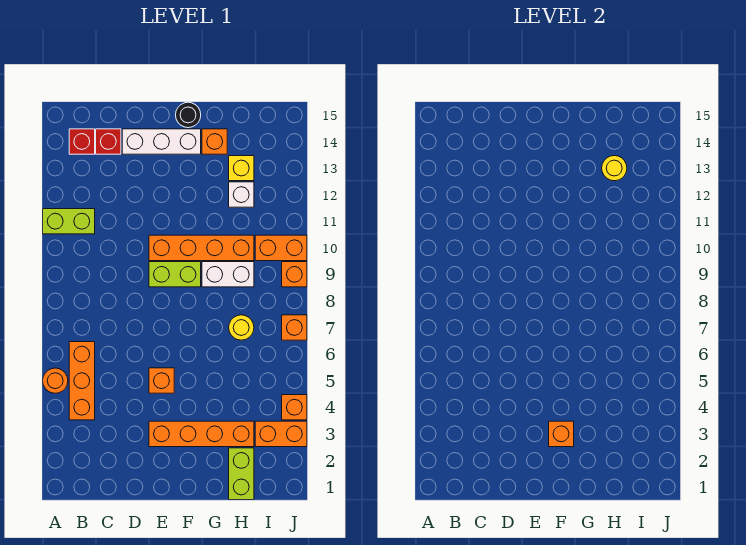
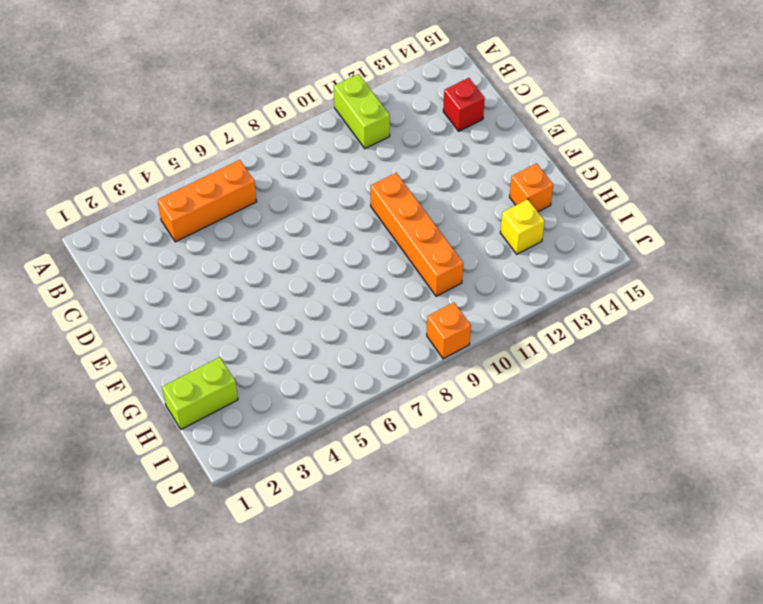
none -> orange 1x1 round brick [43,368,68,393]
none -> red 1x1 brick [69,129,95,154]
none -> white 1x3 brick [122,129,201,154]

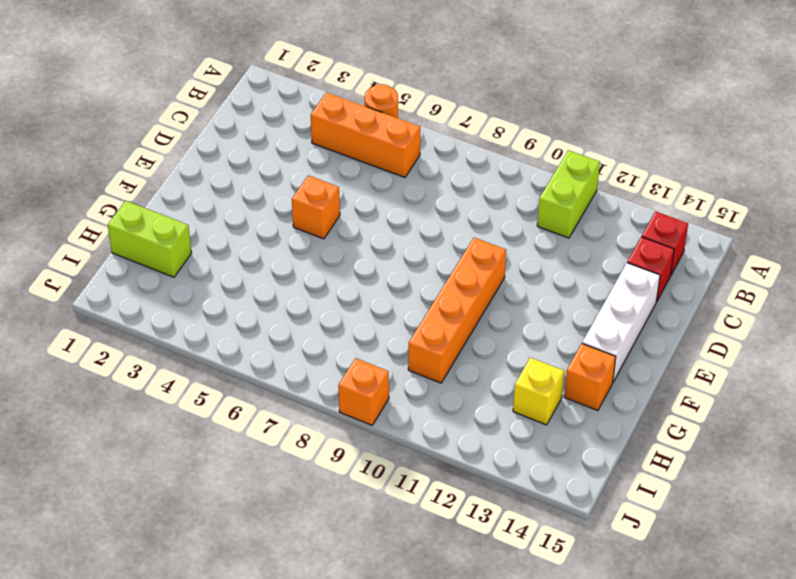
none -> orange 1x4 brick [149,421,254,447]
none -> lime 1x2 brick [149,262,201,287]
none -> black 1x1 round brick [176,102,201,128]

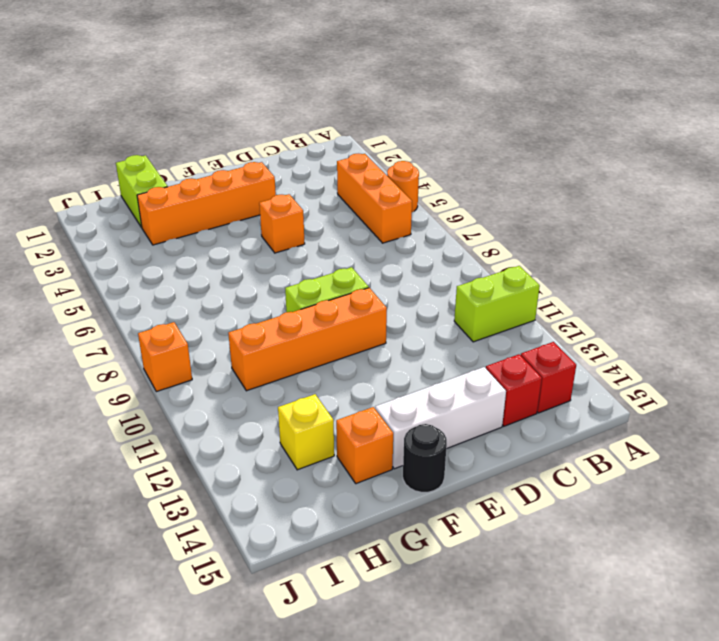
none -> white 1x2 brick [202,262,254,287]
none -> yellow 1x1 round brick [229,315,254,340]
none -> white 1x1 brick [229,182,254,207]

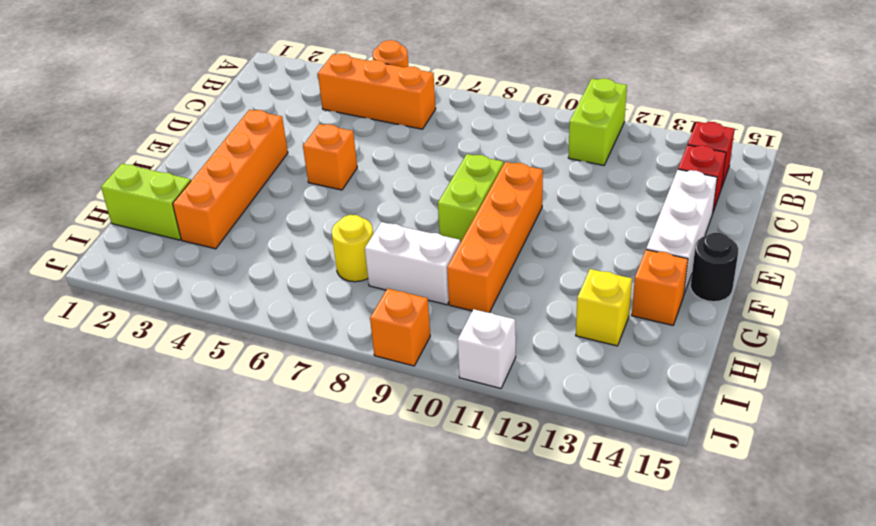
white 1x2 brick [365,222,460,305] -> white 1x2 brick turned to [202,262,254,287]
white 1x1 brick [458,309,516,388] -> white 1x1 brick moved to [229,182,254,207]
none -> orange 1x2 brick [255,421,307,447]
none -> orange 1x2 brick [255,235,307,261]
none -> orange 1x1 brick [282,395,307,420]

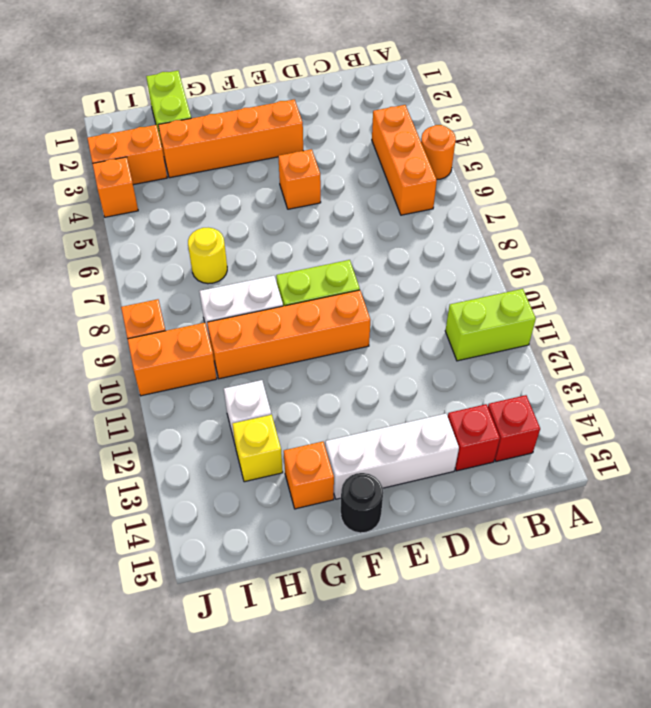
none -> orange 1x1 brick [282,315,307,340]
none -> orange 1x1 brick [549,421,574,447]
none -> yellow 1x1 round brick [602,156,627,181]

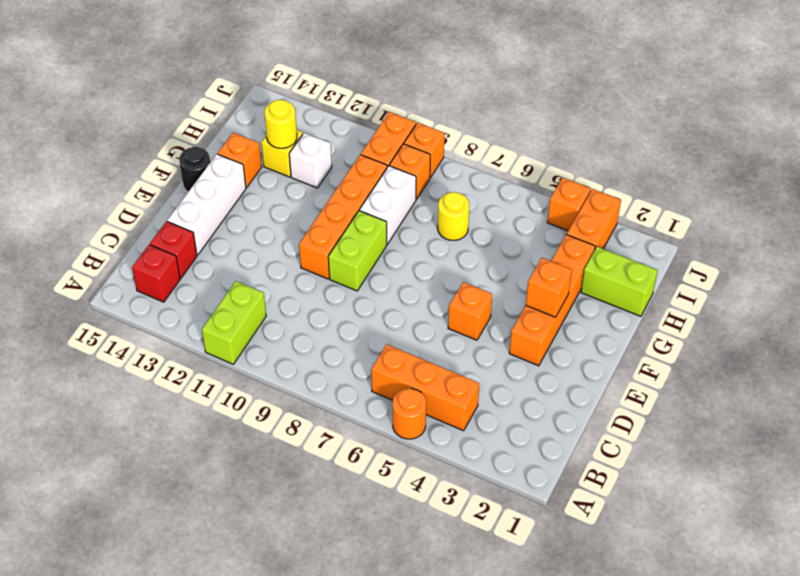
orange 1x1 brick [389,144,430,199] -> orange 1x1 brick moved to [282,315,307,340]

